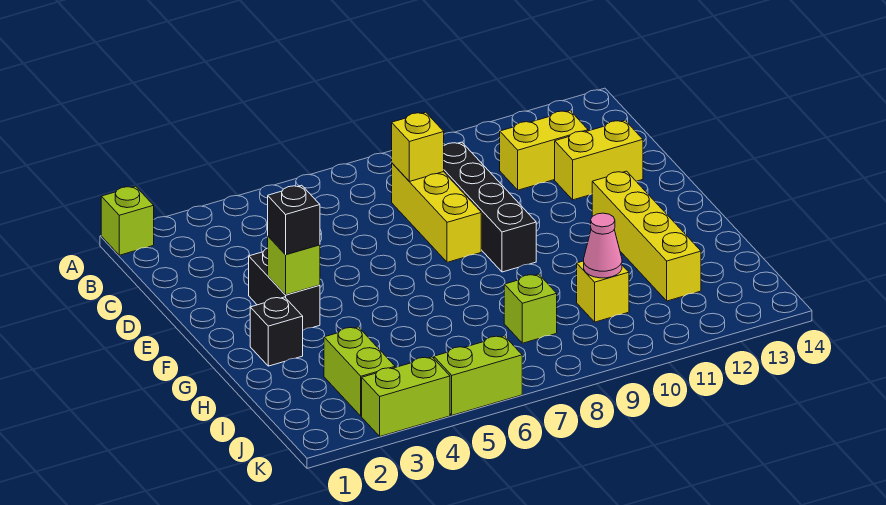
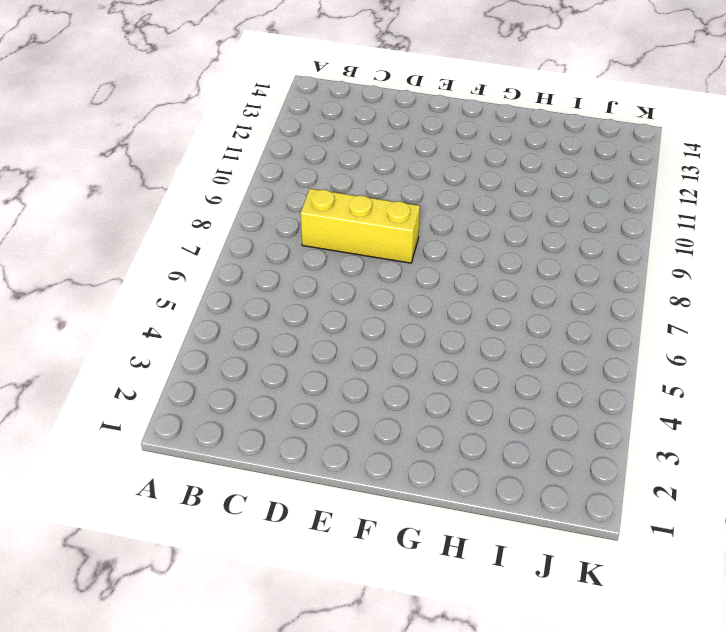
none -> lime 1x1 brick [101,186,154,255]
none -> black 1x4 brick [444,142,536,272]
none -> yellow 1x2 brick [500,111,588,190]

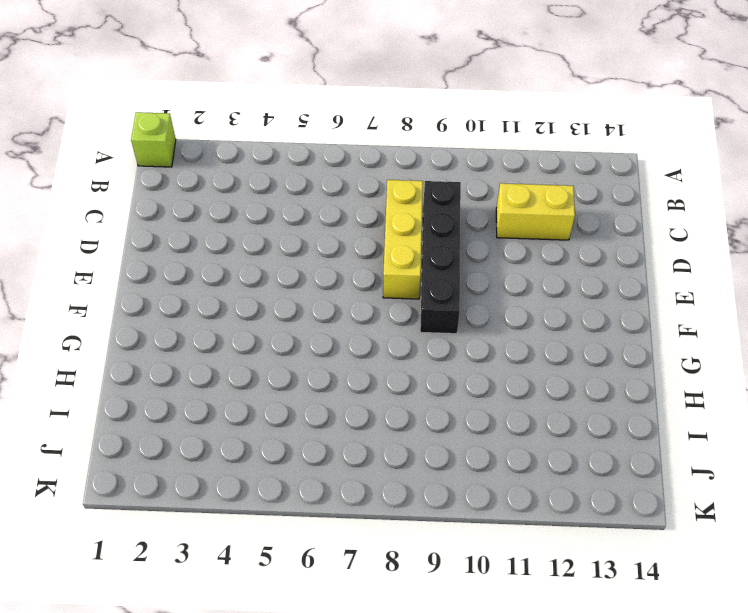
none -> yellow 1x2 brick [555,120,643,200]
none -> black 1x2 brick [249,248,320,330]
none -> yellow 1x4 brick [592,171,701,301]

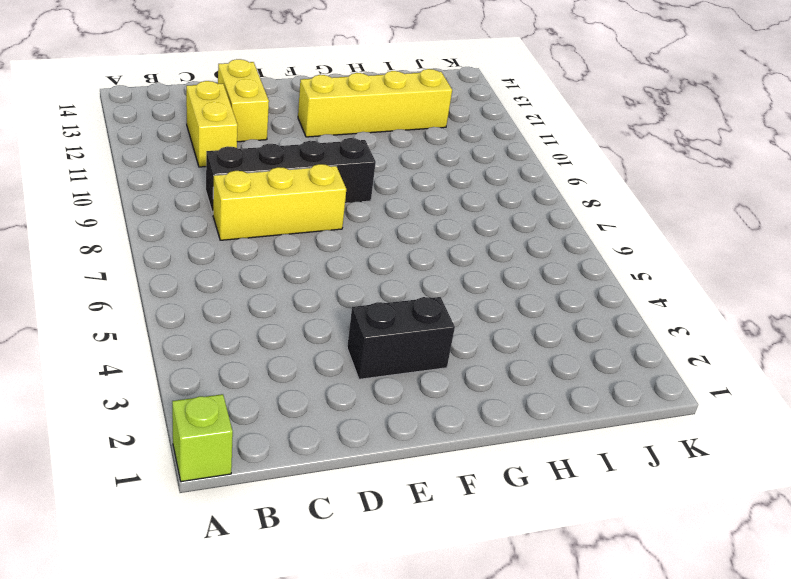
none -> black 1x1 brick [250,297,303,366]
none -> lime 1x2 brick [324,327,395,416]
none -> lime 1x1 brick [504,274,557,343]

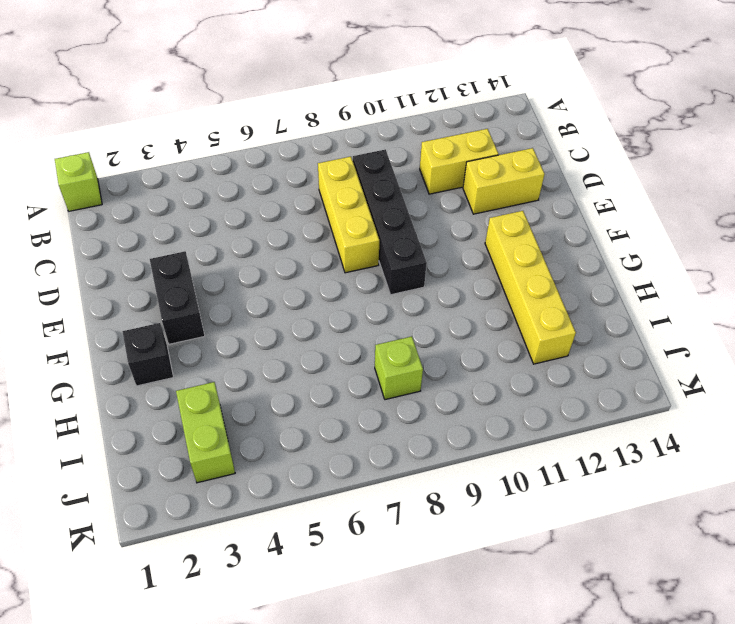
none -> yellow 1x1 brick [577,261,629,322]
none -> lime 1x2 brick [362,357,450,436]
none -> lime 1x2 brick [434,336,522,415]

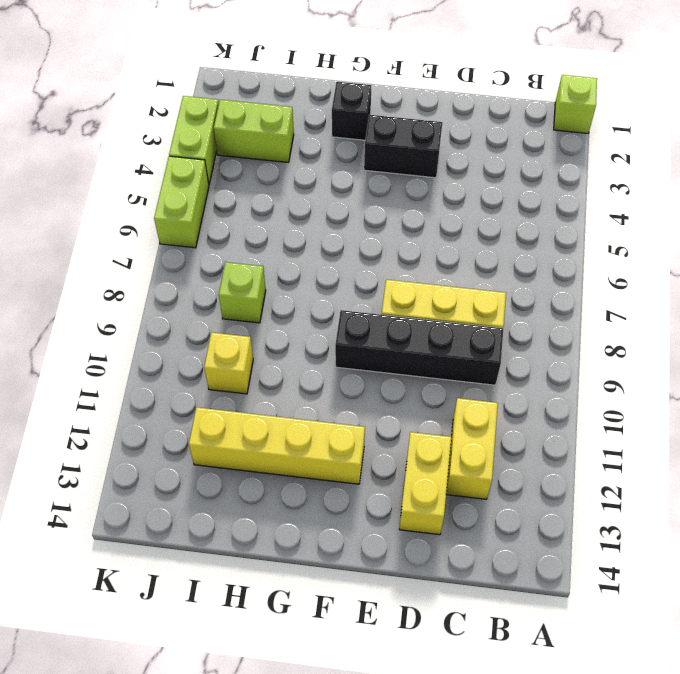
none -> yellow 1x1 brick [392,112,444,181]
none -> lime 1x1 brick [268,236,320,295]
none -> pink 1x1 cone [584,213,622,278]

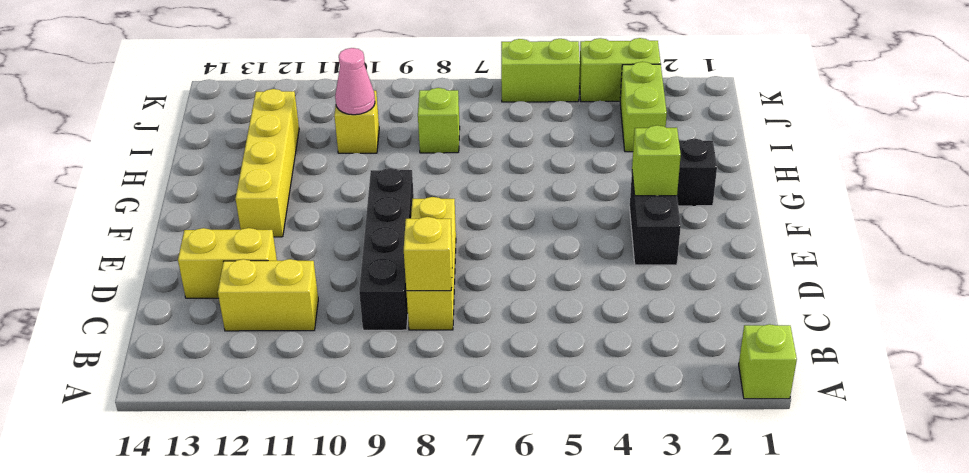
none -> black 1x1 brick [268,185,320,255]

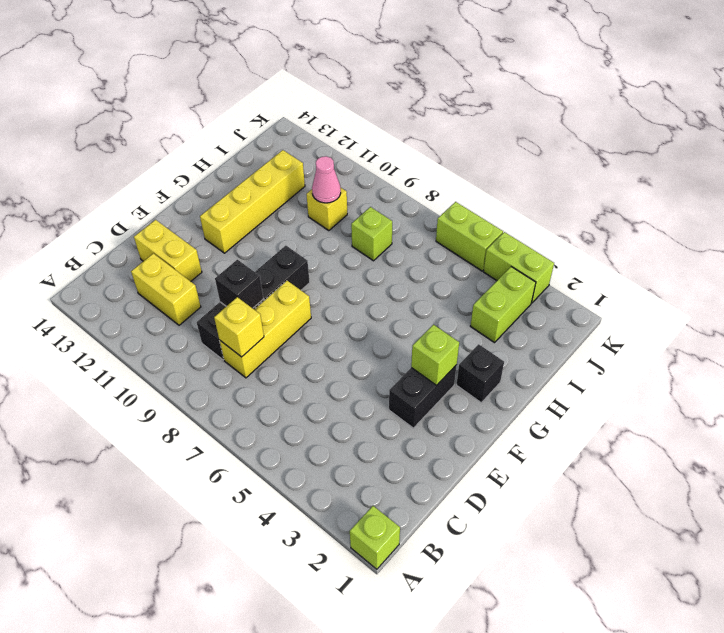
black 1x1 brick [215,260,263,308] -> black 1x1 brick moved to [268,185,320,255]

